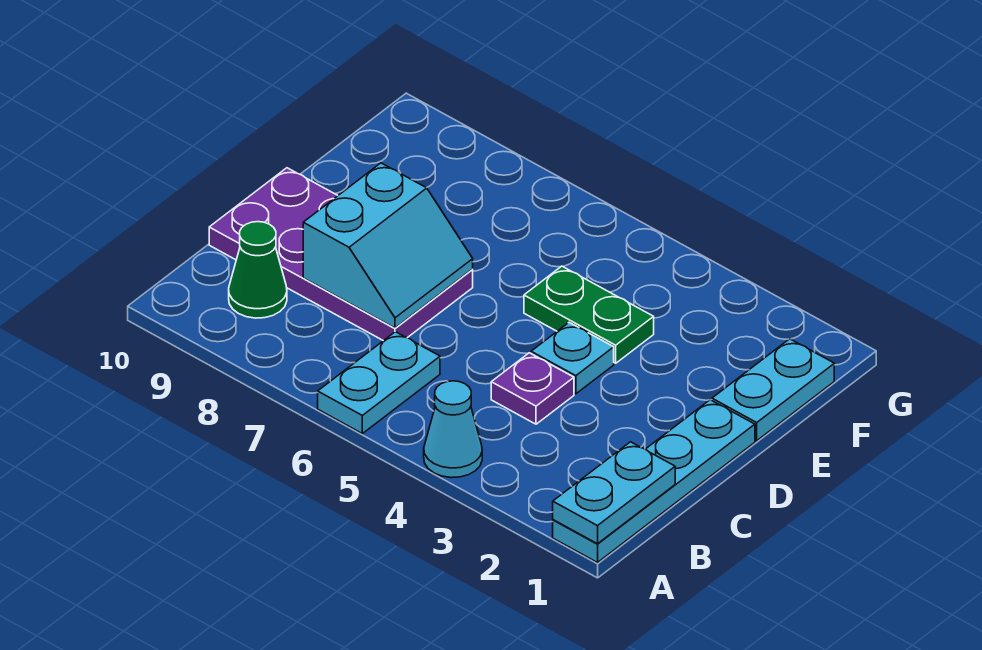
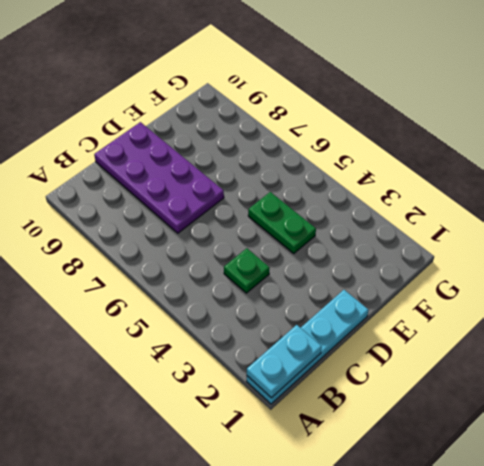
green 1x1 plate [224,248,270,293] -> purple 1x1 plate [491,353,574,424]
none -> cyan 1x1 cone [424,381,482,478]
none -> cyan 1x2 plate [318,332,440,434]

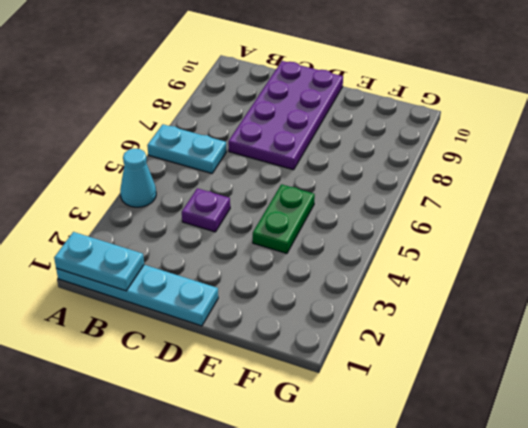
none -> green 1x1 cone [229,222,287,318]
none -> cyan 1x1 plate [531,323,614,394]

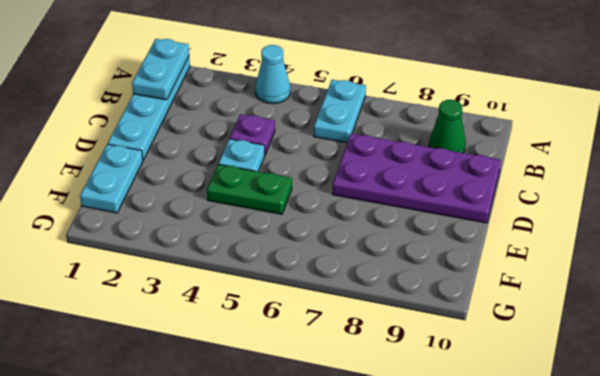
none -> cyan 2x2 slope [303,163,473,328]

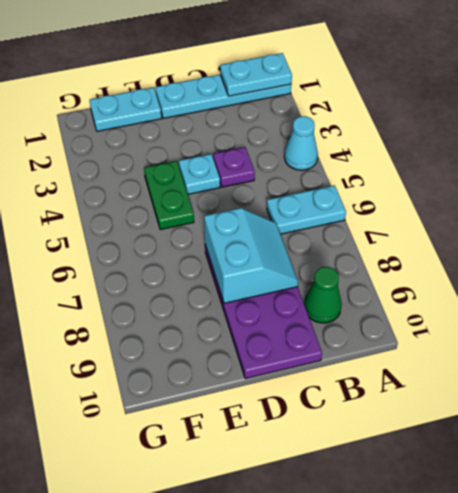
cyan 2x2 slope [204,208,298,303] -> cyan 2x2 slope turned to [303,163,473,328]

